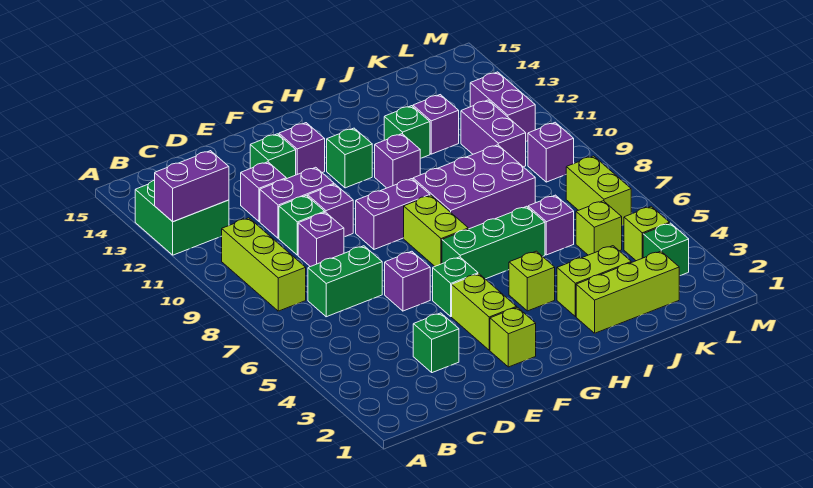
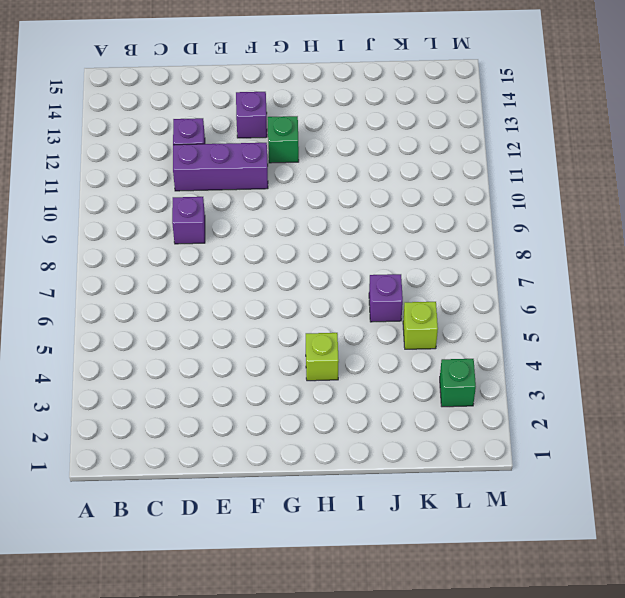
purple 1x3 brick [173,143,268,191] -> purple 1x2 brick [260,167,334,238]
none -> green 2x2 brick [135,181,229,255]
none -> lime 1x3 brick [221,218,306,311]
none -> green 1x2 brick [308,246,382,317]
none -> green 1x1 brick [413,313,459,373]

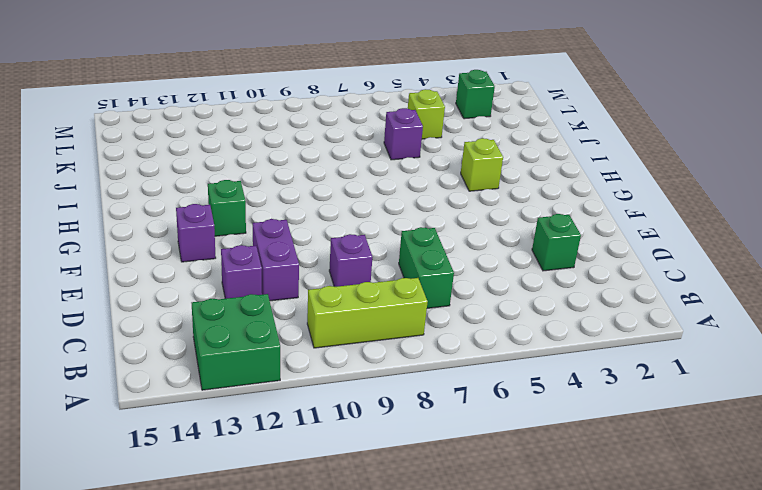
none -> green 1x1 brick [279,195,325,255]
none -> purple 1x1 brick [385,251,430,311]
none -> purple 1x1 brick [308,184,353,237]
none -> green 1x1 brick [250,134,296,179]

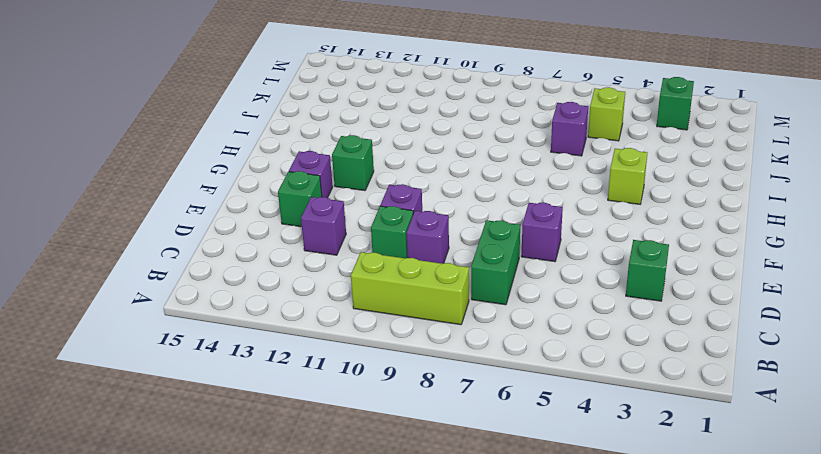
none -> green 2x2 brick [135,181,229,255]
none -> purple 1x2 brick [260,167,334,238]
none -> lime 1x1 brick [490,307,536,367]
none -> lime 1x2 brick [452,274,517,350]

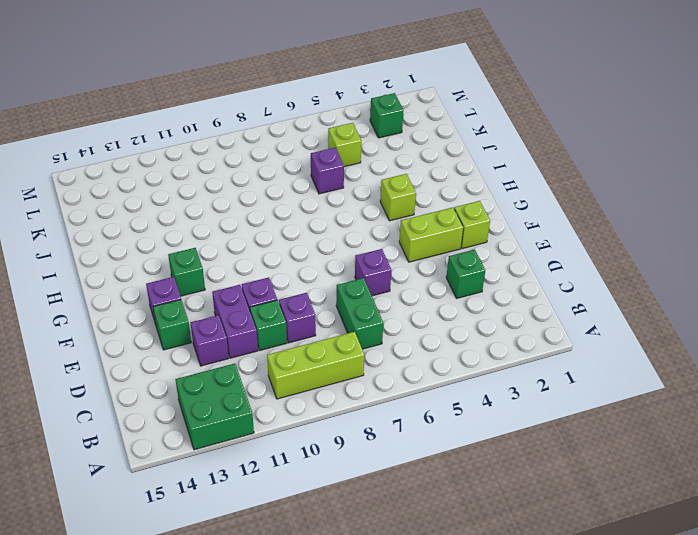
none -> green 1x1 brick [433,257,478,317]
none -> purple 1x2 brick [356,179,430,249]
none -> green 1x3 brick [442,206,545,279]
none -> lime 1x2 brick [404,195,468,266]

